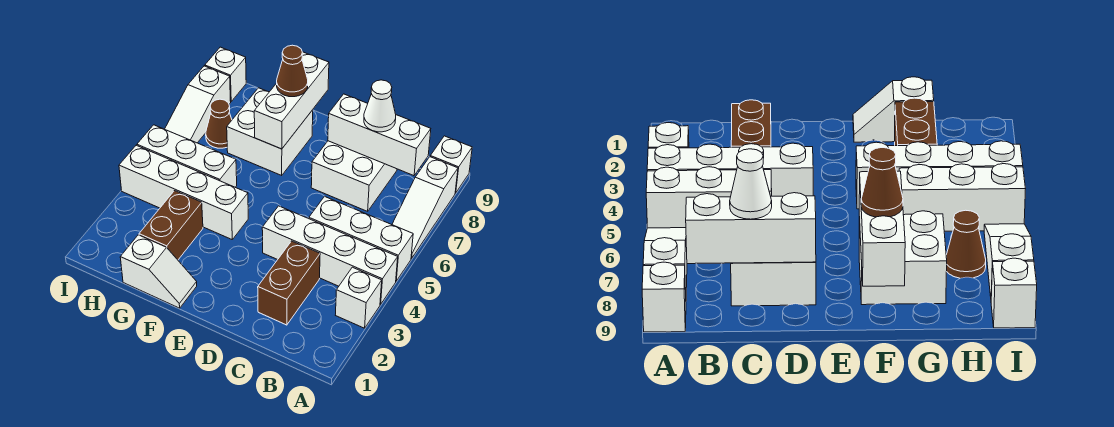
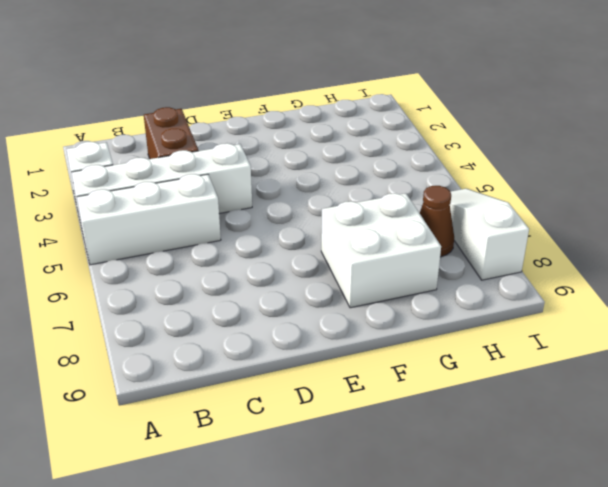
none -> white 1x3 slope [392,157,458,258]
none -> white 1x1 brick [430,136,472,193]
none -> white 2x2 brick [311,141,397,211]

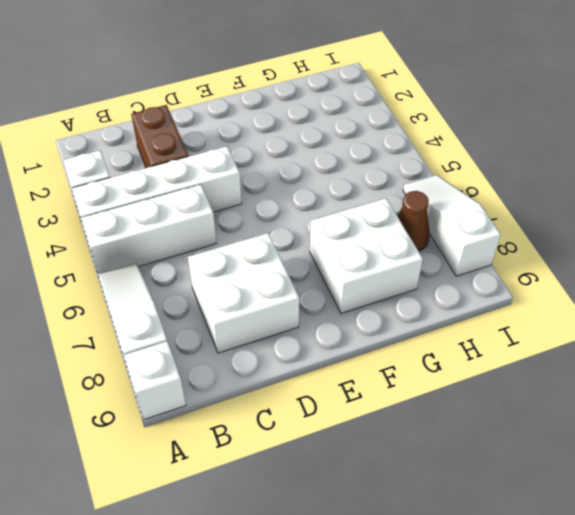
none -> white 1x2 slope [120,235,197,308]
none -> white 1x4 brick [119,145,248,239]
none -> brown 1x2 brick [139,191,203,260]

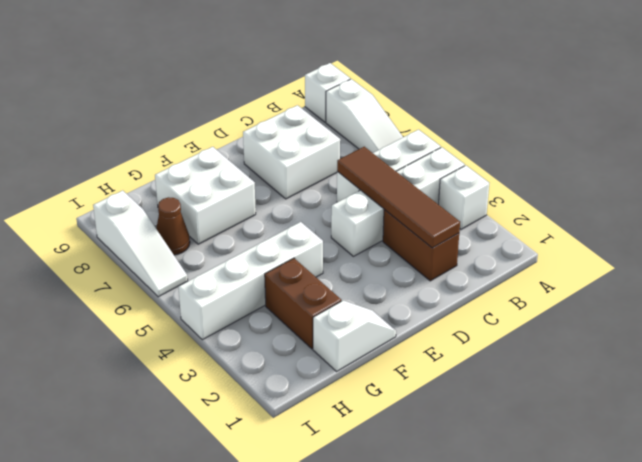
brown 1x4 tile [337,147,460,248] -> none
none -> white 1x3 brick [137,125,237,187]
none -> white 1x1 brick [205,47,246,101]
none -> white 1x3 brick [328,94,431,176]

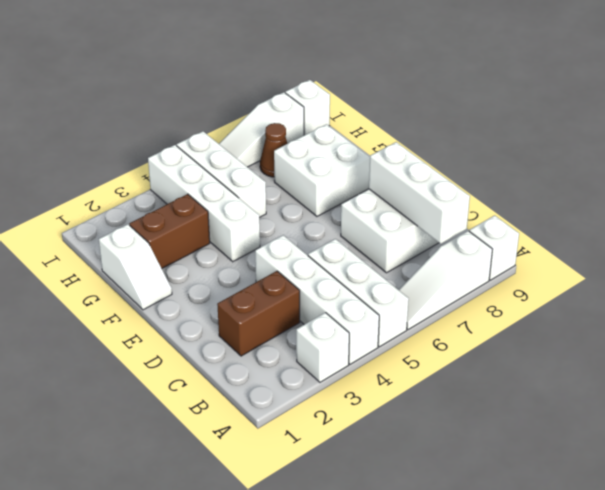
none -> white 1x3 brick [254,52,329,149]
none -> white 1x1 cone [364,80,396,132]
none -> brown 1x1 cone [277,45,308,97]

